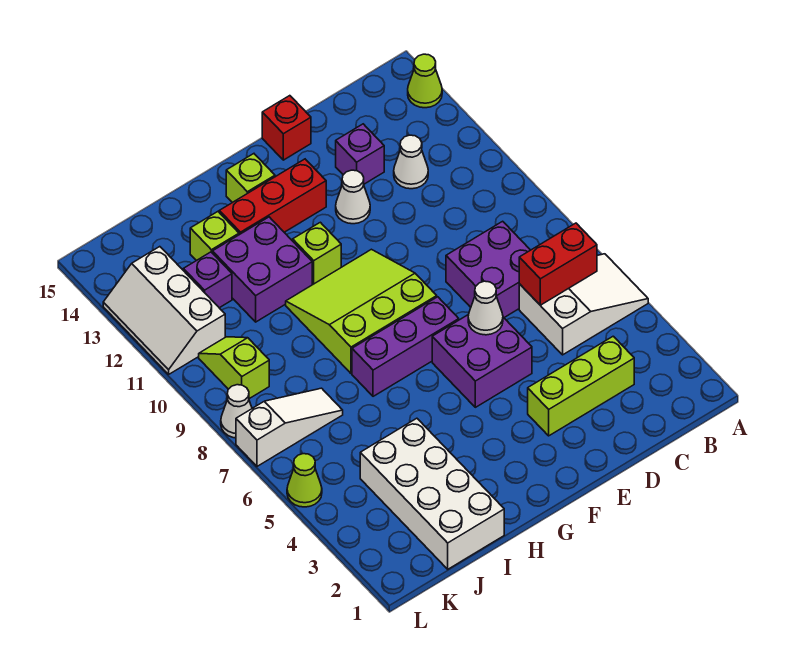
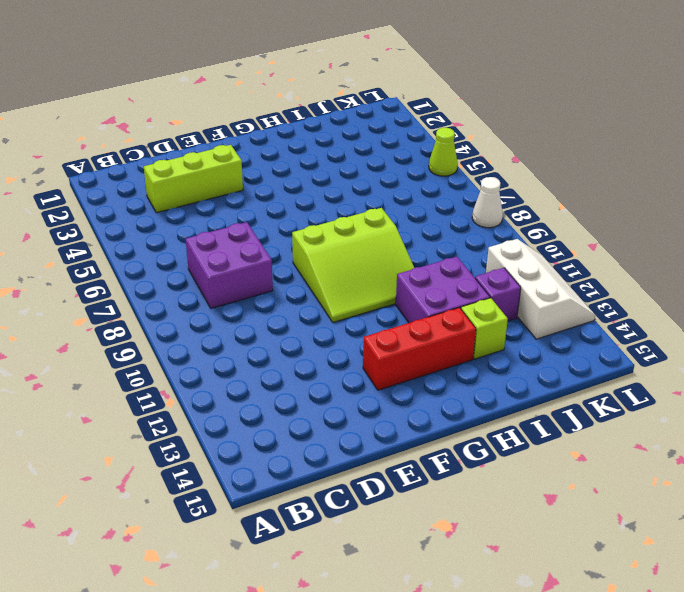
none -> white 2x3 slope [519,254,648,355]
none -> lime 1x1 cone [408,54,442,108]
none -> white 1x1 cone [394,135,428,189]

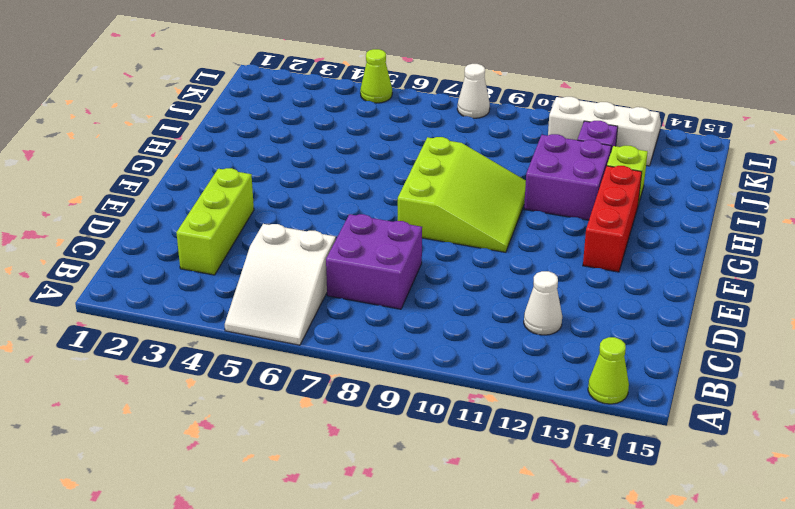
none -> purple 1x1 brick [336,124,384,184]
none -> purple 2x2 brick [432,314,532,407]
none -> white 1x1 cone [336,170,370,224]

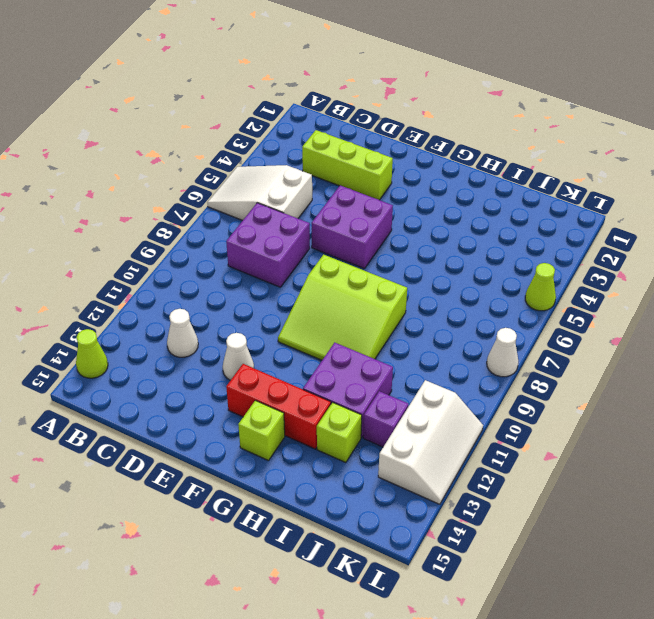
none -> purple 1x1 brick [336,124,384,184]
none -> red 1x1 brick [262,96,311,160]
none -> purple 1x3 brick [352,297,459,396]

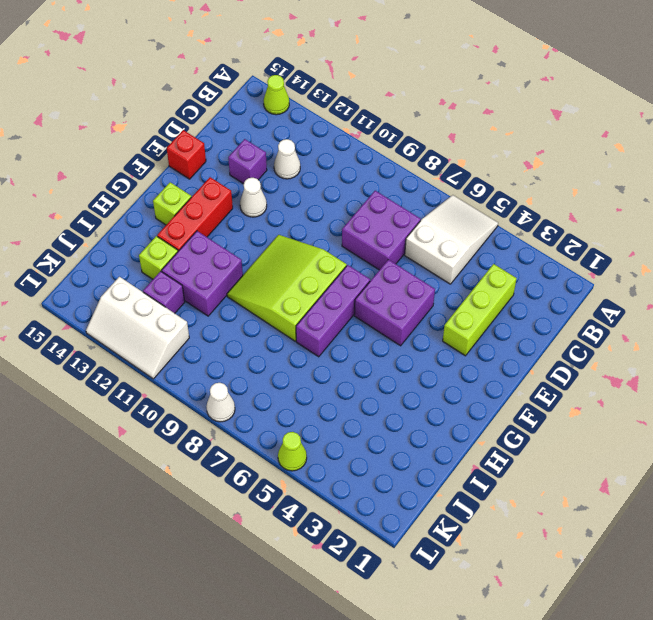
none -> lime 1x1 brick [293,222,341,285]
none -> white 2x4 brick [360,418,504,569]
none -> white 1x3 slope [236,388,343,466]

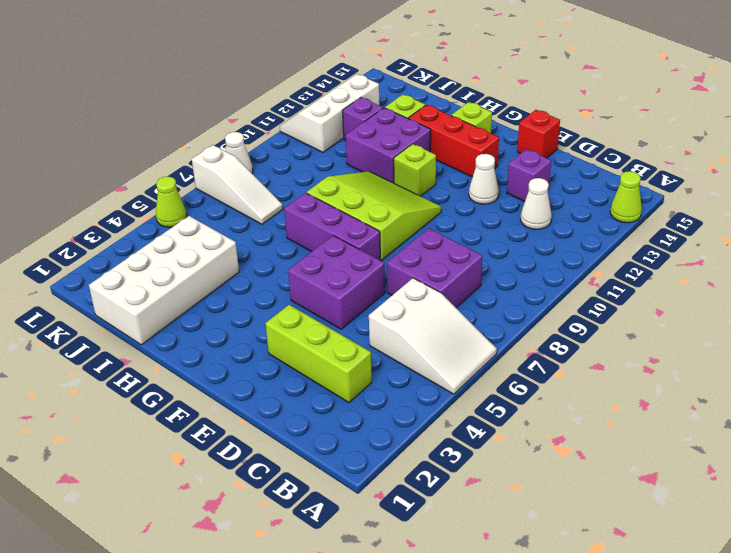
none -> lime 1x2 slope [199,337,269,399]
none -> red 1x2 brick [519,223,597,305]
none -> white 1x1 cone [468,281,503,335]

